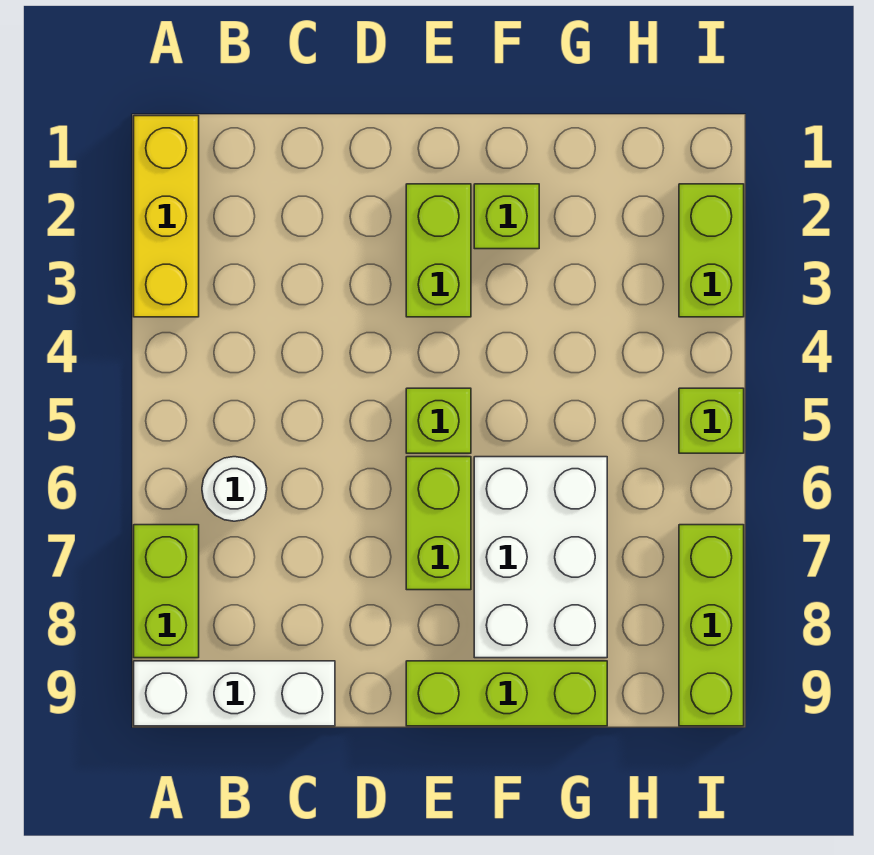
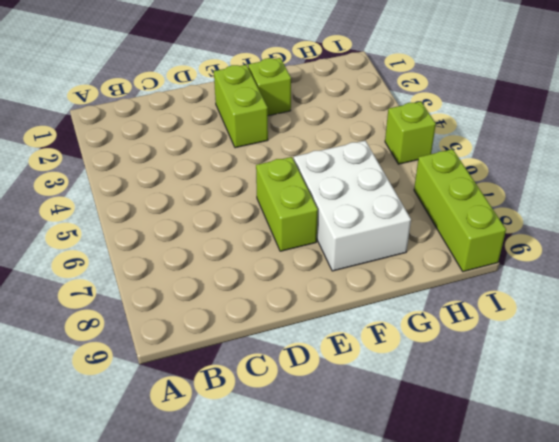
none -> yellow 1x3 brick [134,116,199,317]
none -> lime 1x2 brick [134,525,199,658]
none -> white 1x3 brick [134,661,335,726]

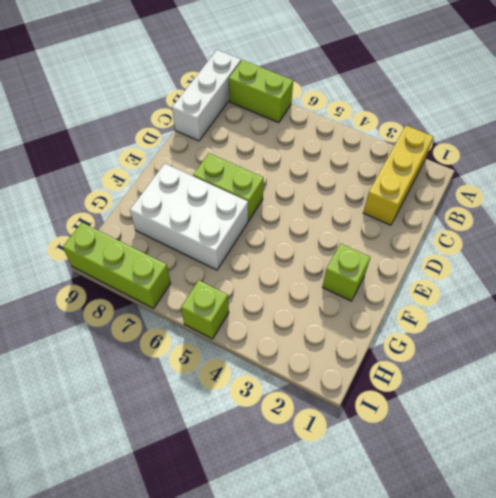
yellow 1x3 brick [363,126,433,225] -> yellow 1x3 brick turned to [134,116,199,317]
none -> white 1x1 round brick [202,457,267,521]
none -> lime 1x2 brick [406,184,471,317]
none -> lime 1x1 brick [406,388,471,453]

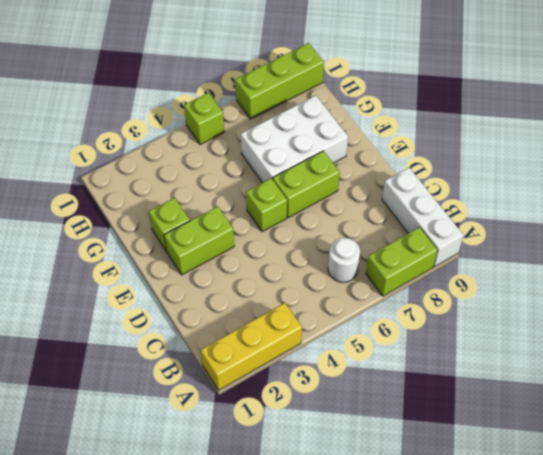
none -> lime 1x3 brick [406,661,607,726]
none -> lime 1x2 brick [679,184,744,317]

